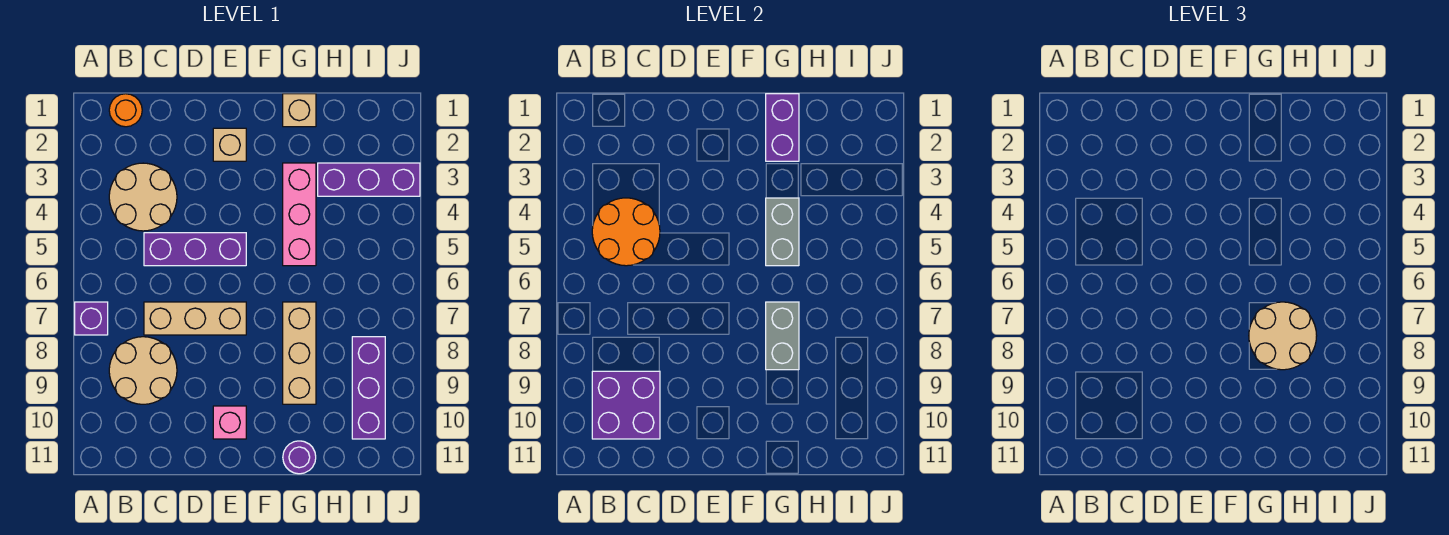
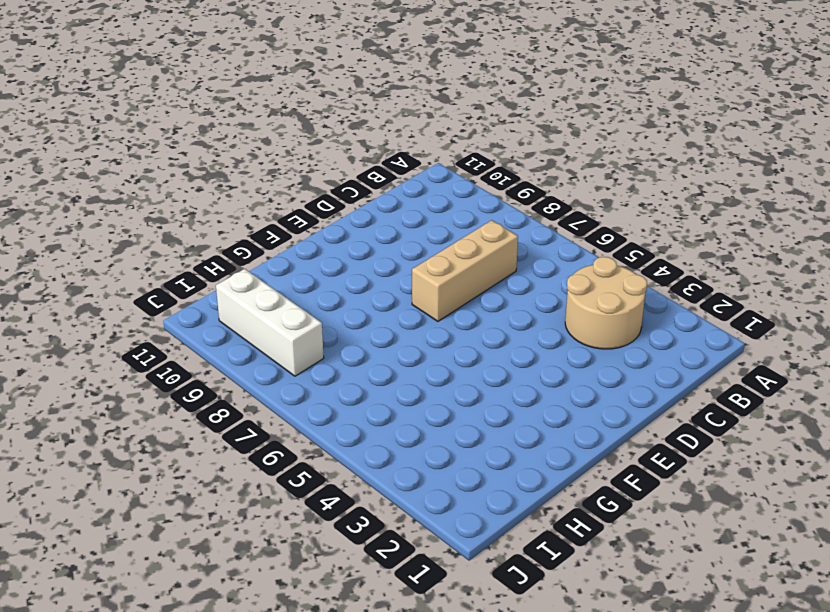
white 1x3 brick [216,269,324,376] -> purple 1x3 brick [352,337,385,439]
none -> purple 1x1 brick [75,302,108,335]
none -> orange 1x1 round brick [109,94,142,127]
none -> tan 2x2 round brick [109,337,177,404]

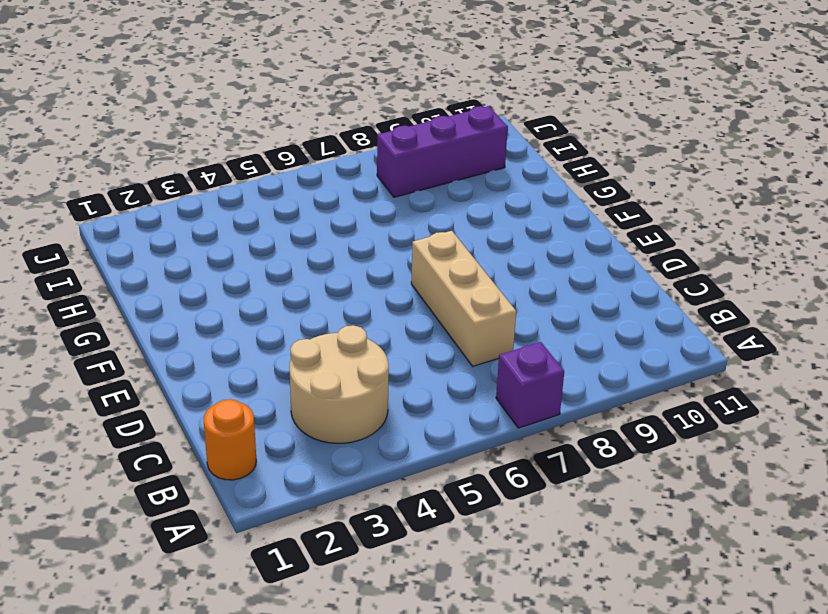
none -> tan 2x2 round brick [109,337,177,404]
none -> purple 1x3 brick [144,233,246,266]
none -> tan 1x1 brick [213,128,246,161]

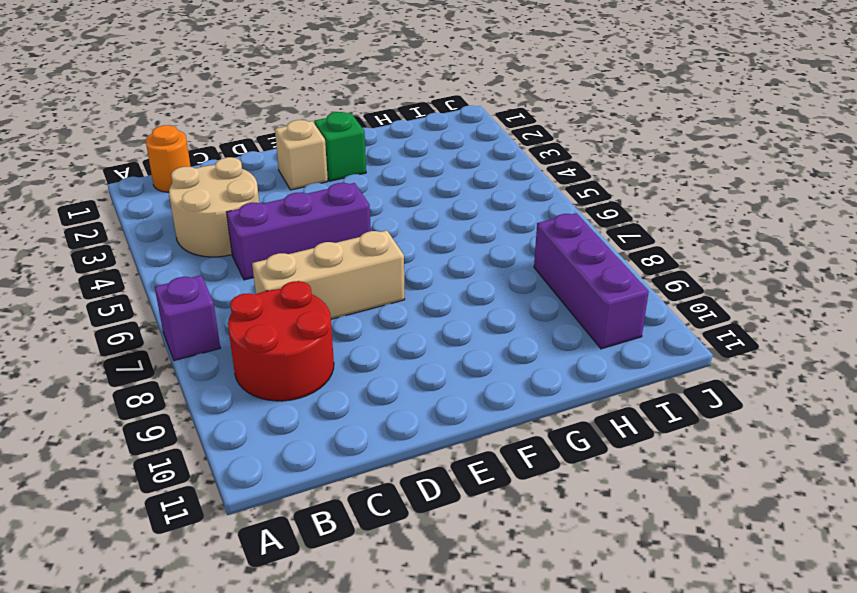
red 2x2 round brick [228,281,334,401] -> tan 2x2 round brick [109,337,177,404]
green 1x1 brick [314,112,366,181] -> none
none -> pink 1x1 brick [213,406,246,439]
none -> tan 1x1 brick [283,94,316,127]
none -> pink 1x3 brick [283,163,316,266]

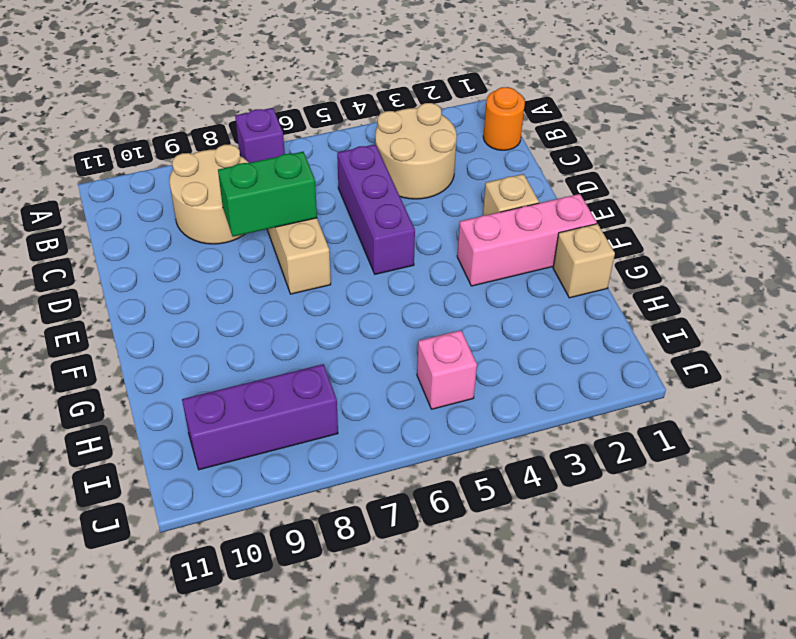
green 1x2 brick [218,152,317,237] -> none
pink 1x3 brick [457,194,597,286] -> pink 1x3 brick moved to [283,163,316,266]
pink 1x1 brick [417,330,477,409] -> pink 1x1 brick moved to [213,406,246,439]
none -> tan 1x3 brick [283,302,316,404]
none -> purple 1x1 round brick [283,441,316,474]
none -> purple 1x3 brick [318,163,420,196]

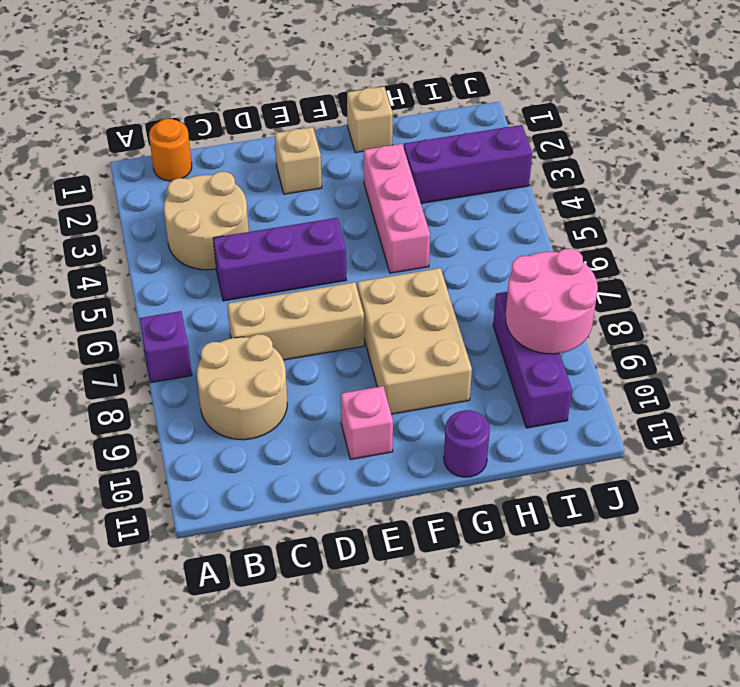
tan 2x3 brick [357,268,472,414] -> tan 1x3 brick [283,302,316,404]
pink 2x2 round brick [506,249,598,354] -> none
none -> orange 2x2 round brick [592,198,660,266]
none -> purple 2x2 brick [592,371,660,439]
none -> purple 1x2 brick [766,94,799,161]

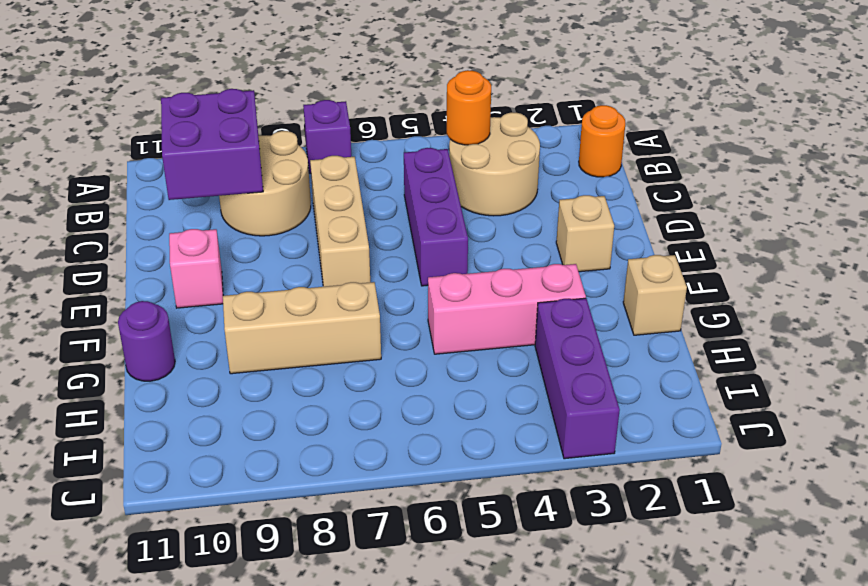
orange 1x1 round brick [447,70,491,145] -> orange 2x2 round brick [592,198,660,266]
none -> purple 1x3 brick [352,337,385,439]
none -> purple 1x2 brick [766,94,799,161]
none -> grey 1x2 brick [766,198,799,266]

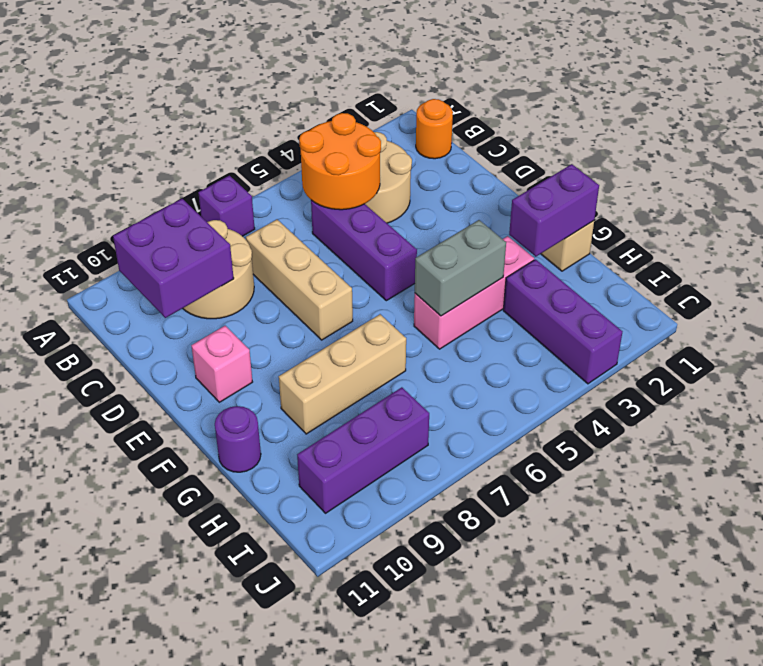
none -> tan 1x1 brick [213,128,246,161]
none -> grey 1x2 brick [766,302,799,370]
none -> tan 2x2 round brick [1249,302,1317,370]

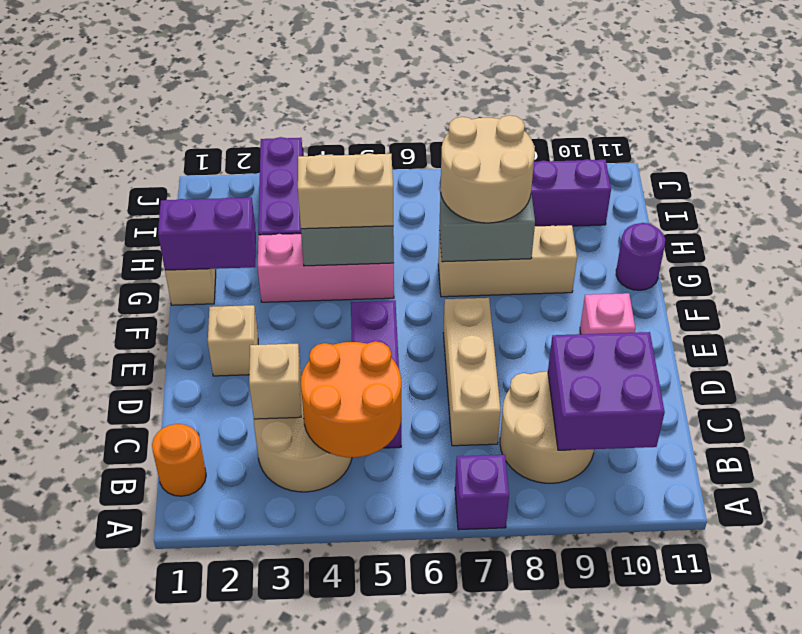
tan 1x1 brick [249,344,301,419] -> none
tan 1x2 brick [298,153,393,229] -> none

